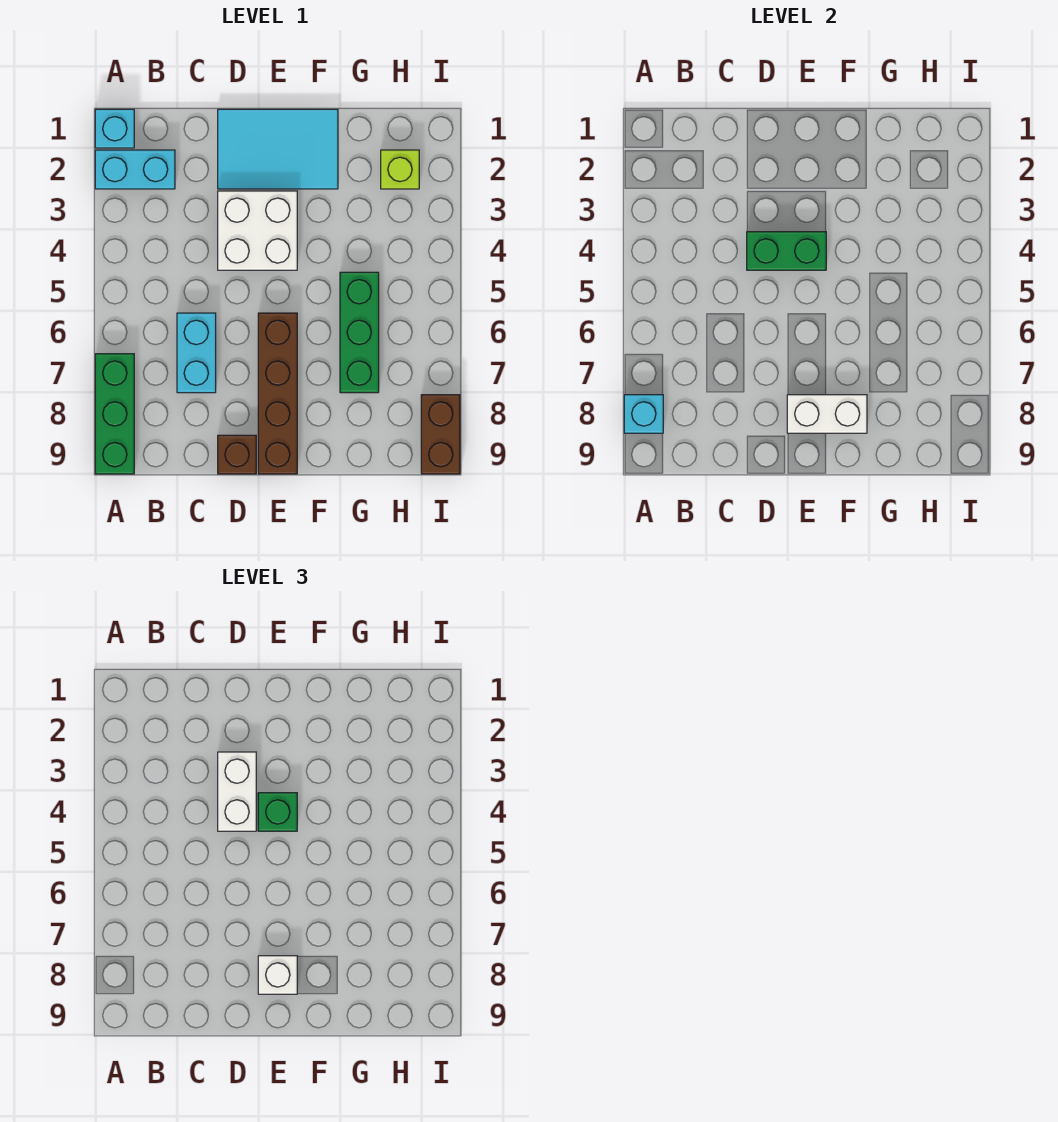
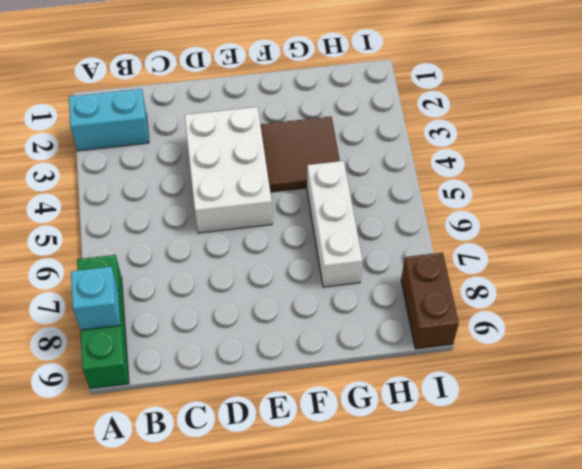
white 2x3 brick [184,107,272,233] -> white 2x2 brick [218,191,297,270]
brown 2x2 tile [260,117,340,192] -> none
white 1x3 brick [307,161,362,287] -> green 1x3 brick [340,272,379,393]
none -> cyan 1x1 brick [95,109,134,148]
none -> cyan 1x2 brick [177,313,216,393]
none -> cyan 2x3 tile [218,109,338,189]

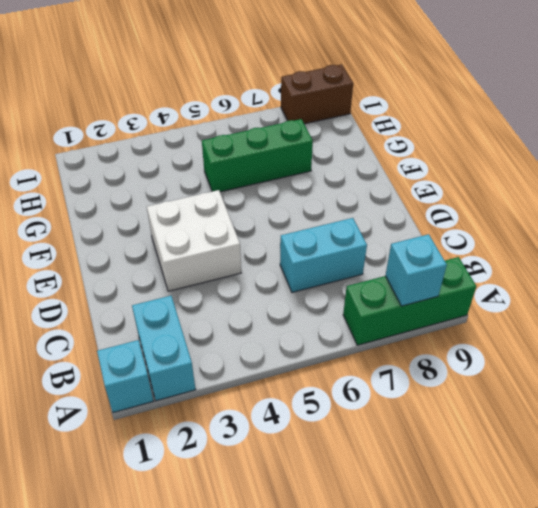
none -> cyan 2x3 tile [218,109,338,189]
none -> brown 1x1 brick [218,435,256,474]
none -> brown 1x4 brick [258,313,297,474]

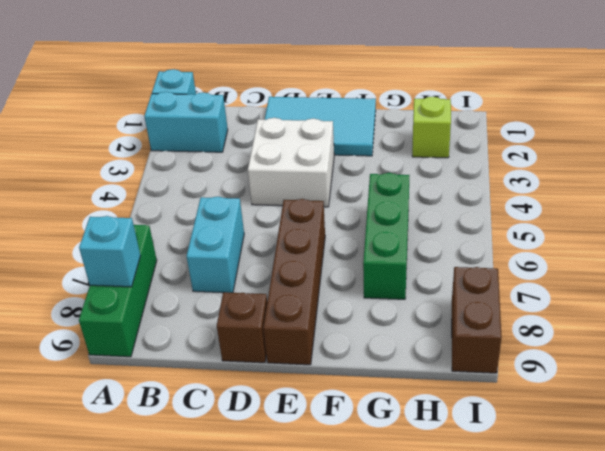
none -> green 1x2 brick [747,232,826,270]
none -> white 1x2 brick [787,395,867,433]
none -> white 1x2 brick [218,752,256,831]

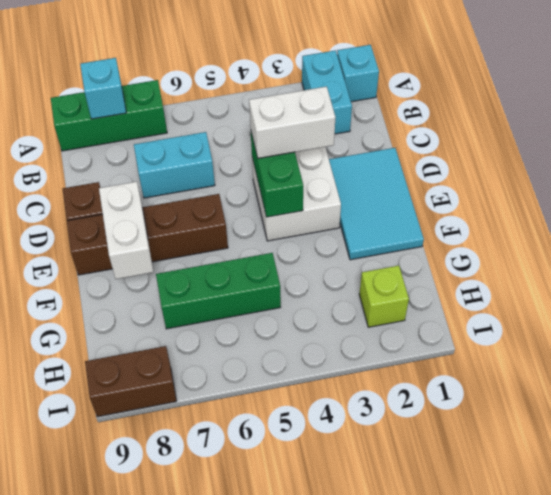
none -> green 1x1 brick [258,793,297,831]
none -> white 1x1 brick [258,956,297,994]

